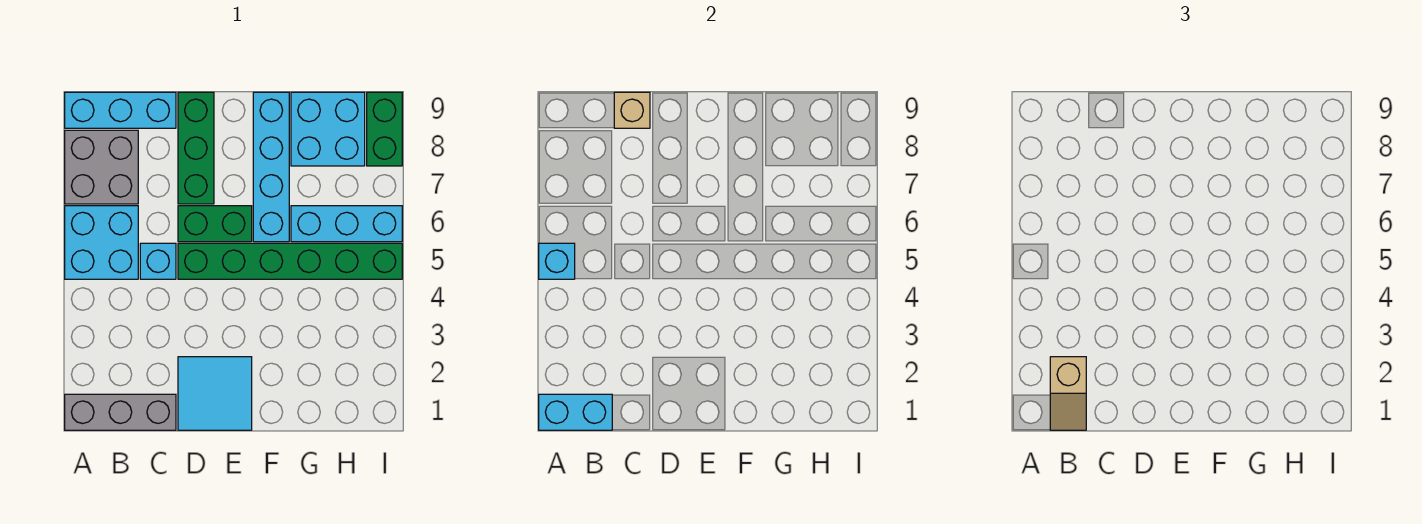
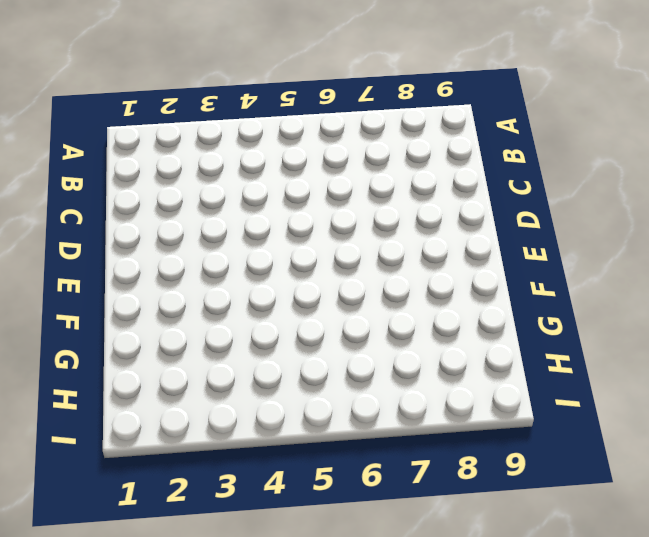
none -> grey 1x3 brick [65,394,176,430]
none -> cyan 2x2 brick [65,206,138,279]
none -> grey 2x2 brick [65,130,138,204]

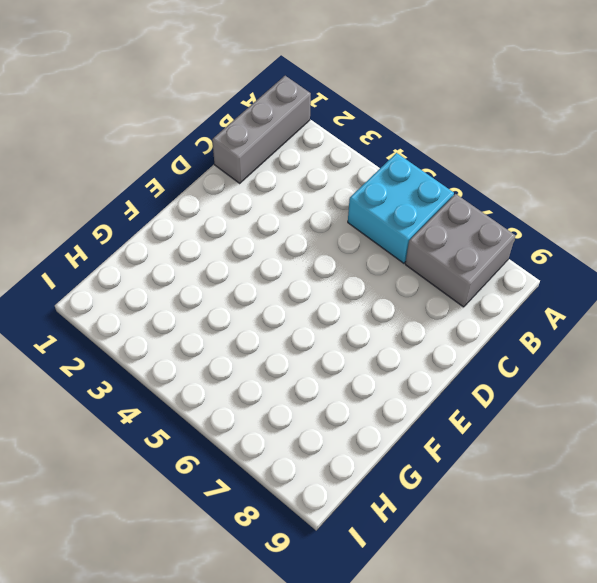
none -> cyan 1x3 brick [65,92,176,128]
none -> cyan 1x1 brick [140,243,176,279]
none -> cyan 2x2 tile [178,357,252,430]

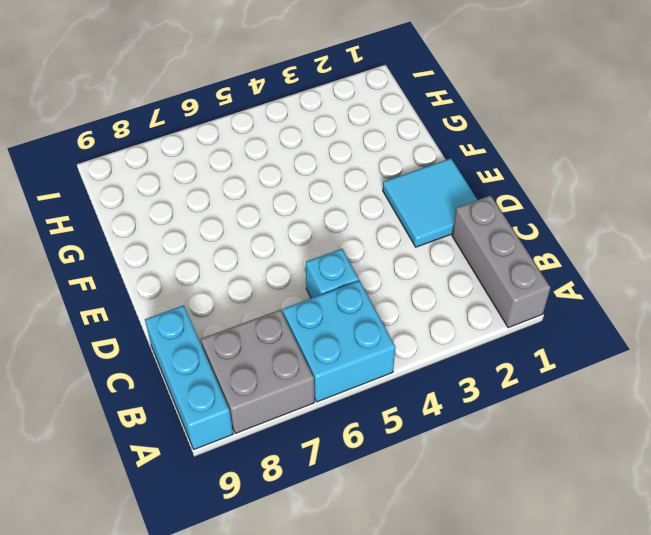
none -> green 1x6 brick [178,243,402,279]
none -> green 1x2 brick [178,206,252,242]
none -> green 1x3 brick [178,92,214,204]

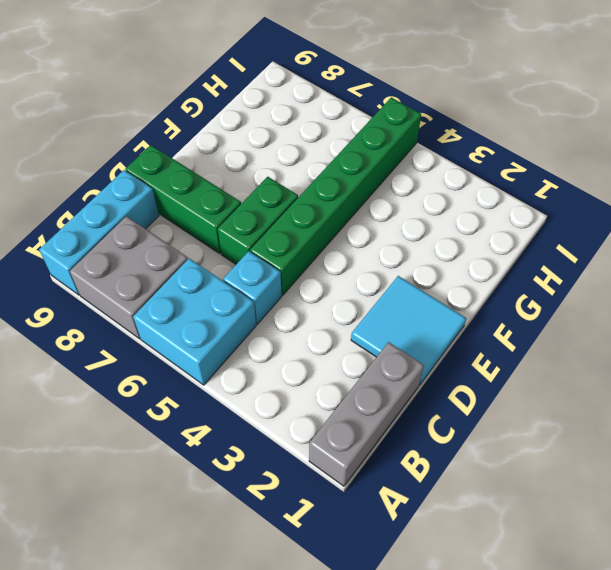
none -> cyan 1x4 brick [253,92,289,242]
none -> cyan 1x3 brick [291,206,402,242]
none -> cyan 2x2 brick [291,92,365,166]

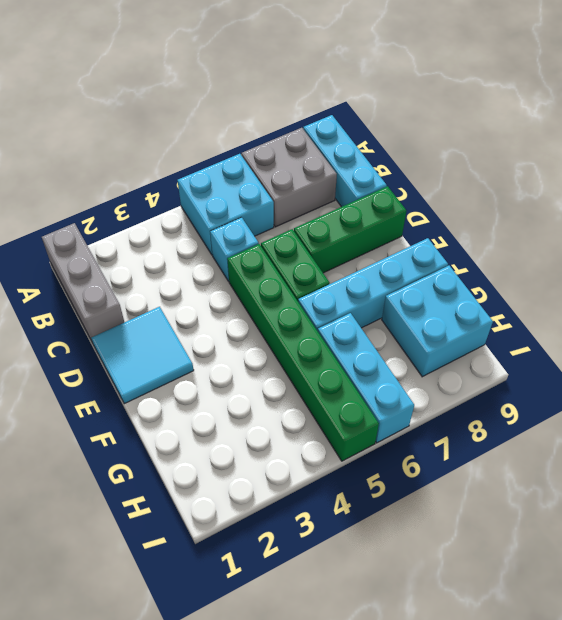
none -> green 1x2 brick [367,92,402,166]
none -> cyan 1x2 brick [539,394,612,430]
none -> cyan 1x1 brick [539,243,575,279]

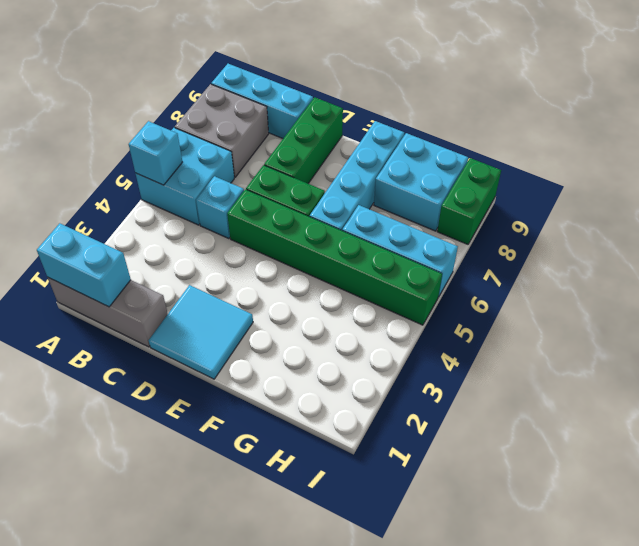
none -> tan 1x1 brick [614,92,650,128]
none -> tan 1x2 slope [1050,357,1086,430]

